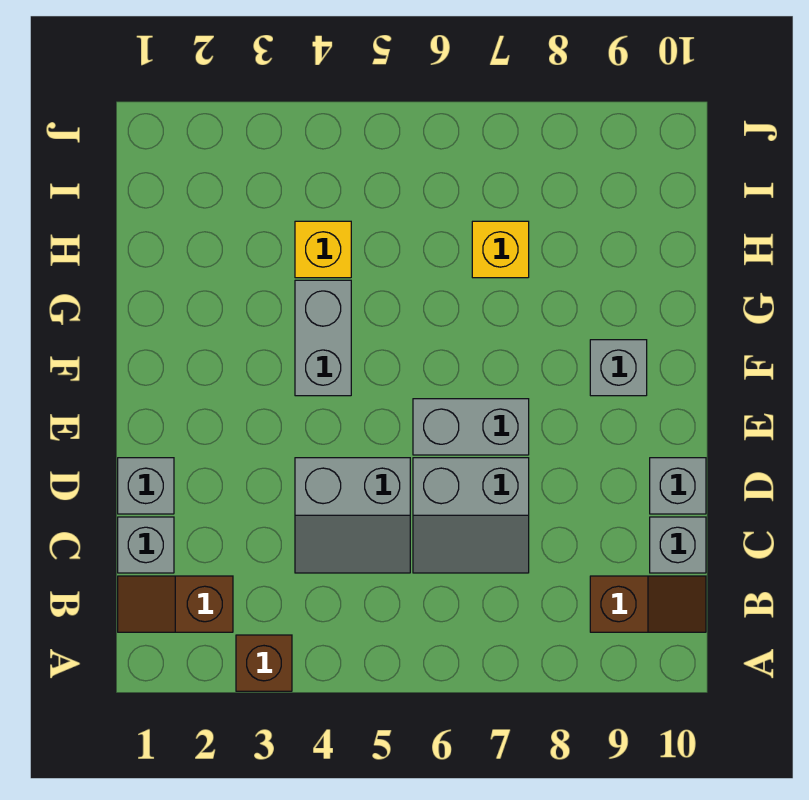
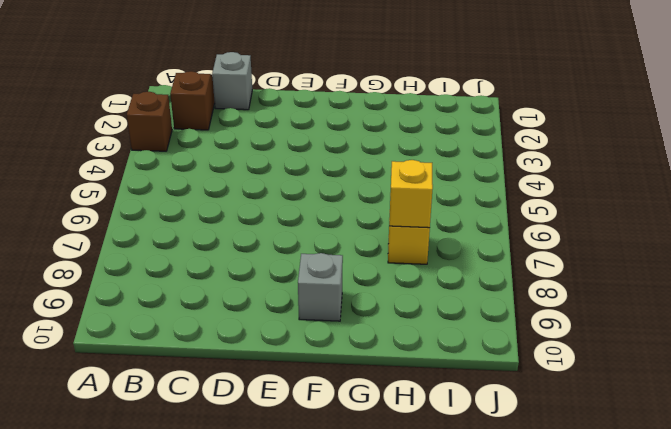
yellow 1x1 brick [389,160,433,228] -> yellow 1x1 brick moved to [295,221,351,278]
none -> brown 1x2 slope [590,576,706,632]
none -> grey 2x2 slope [295,458,410,573]
none -> grey 2x2 slope [413,458,529,573]

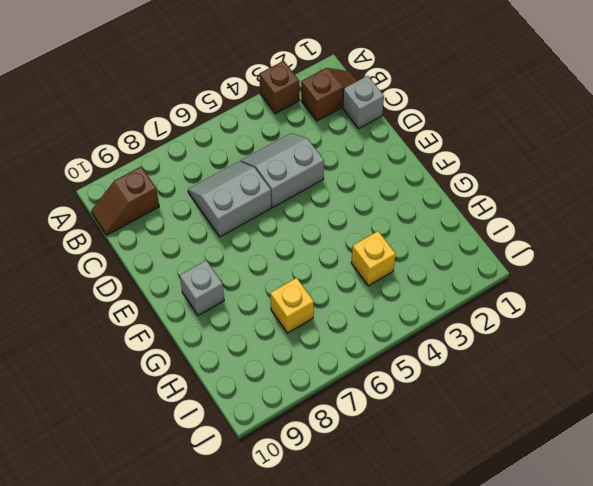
none -> grey 1x1 brick [650,517,706,573]
none -> grey 1x1 brick [118,458,174,514]
none -> grey 1x1 brick [650,458,706,514]

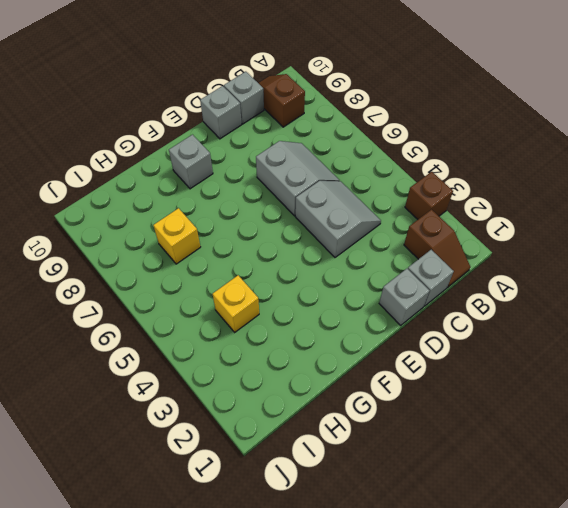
none -> grey 1x2 brick [413,399,529,455]
none -> grey 1x2 brick [295,280,351,396]

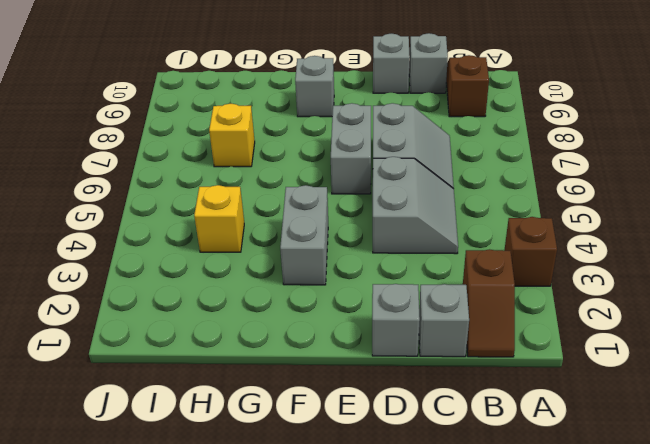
grey 1x2 brick [280,185,328,285] -> grey 1x2 brick turned to [295,280,351,396]

